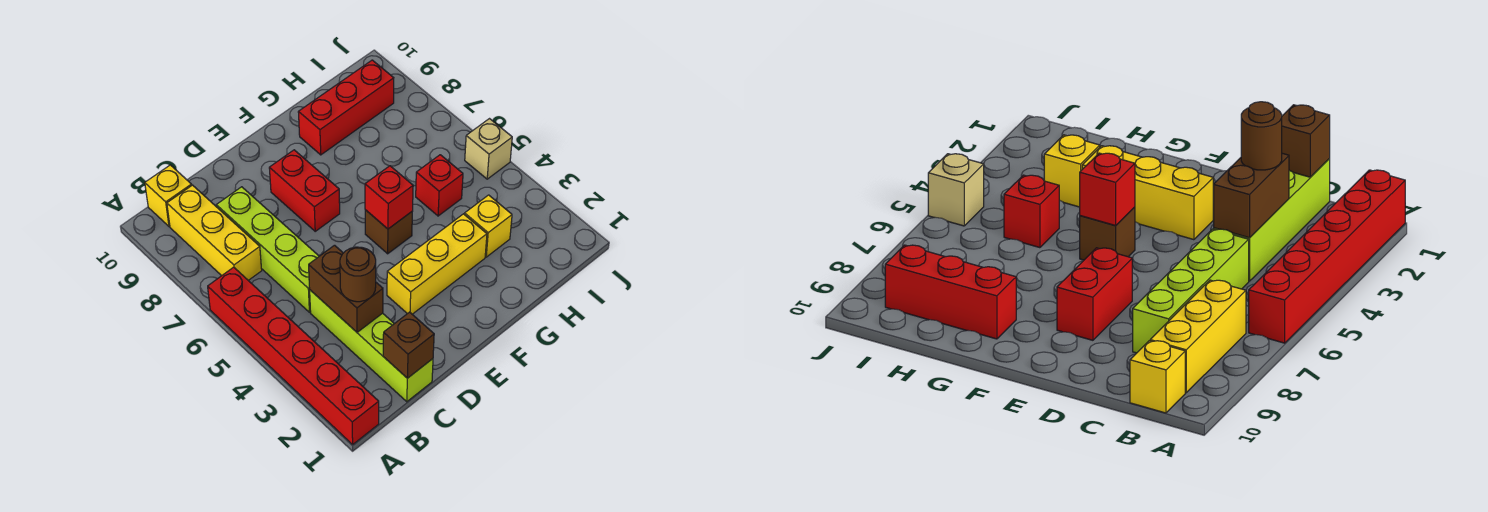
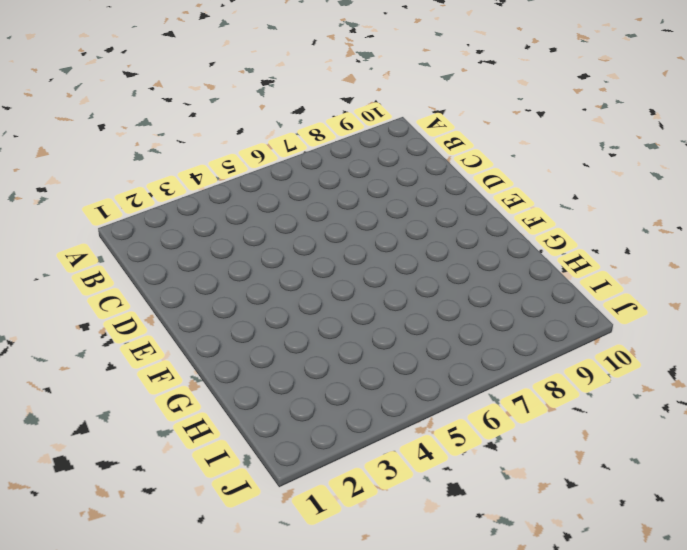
none -> red 1x6 brick [208,267,379,444]
none -> yellow 1x3 brick [167,185,262,280]
none -> yellow 1x1 brick [145,165,192,226]

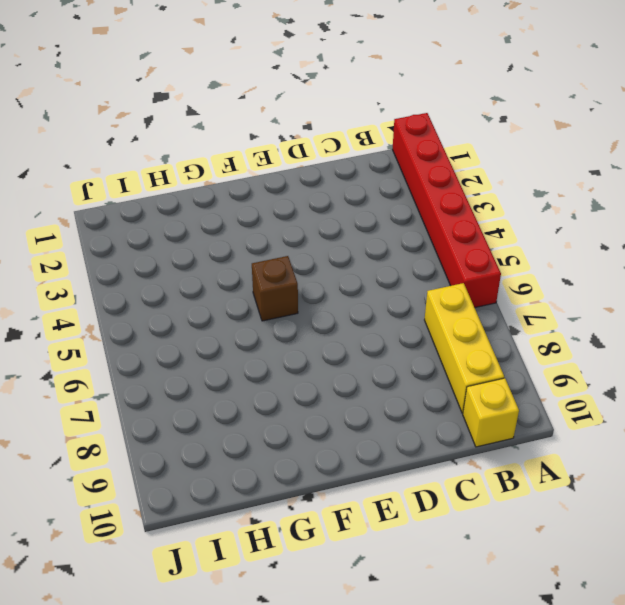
none -> lime 1x4 brick [310,290,433,402]
none -> lime 1x4 brick [216,187,319,312]
none -> yellow 1x3 brick [387,214,487,314]

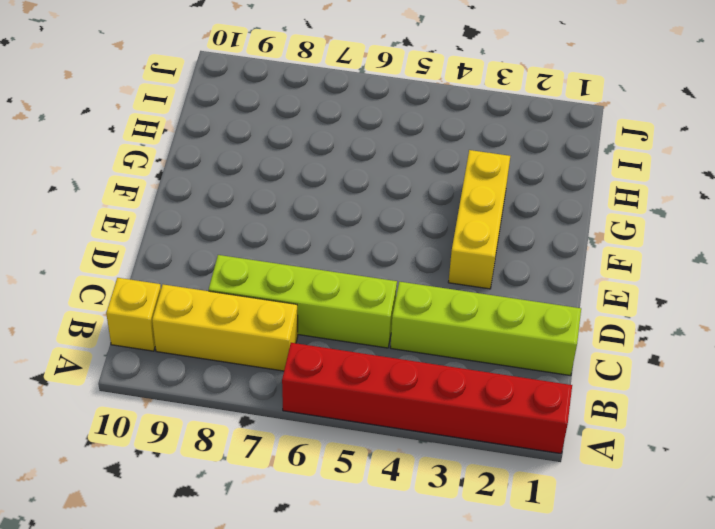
none -> red 1x2 brick [269,150,340,231]
none -> brown 1x1 brick [365,210,413,254]
none -> red 1x3 brick [298,60,394,155]

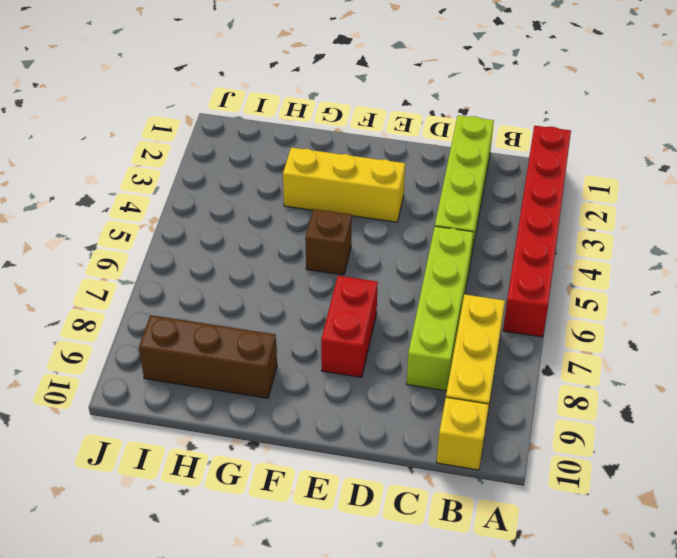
brown 1x3 brick [139,315,277,398] -> red 1x3 brick [298,60,394,155]
none -> yellow 1x1 brick [465,195,512,257]
none -> red 1x1 brick [416,155,463,216]
none -> tan 1x1 brick [465,119,512,179]

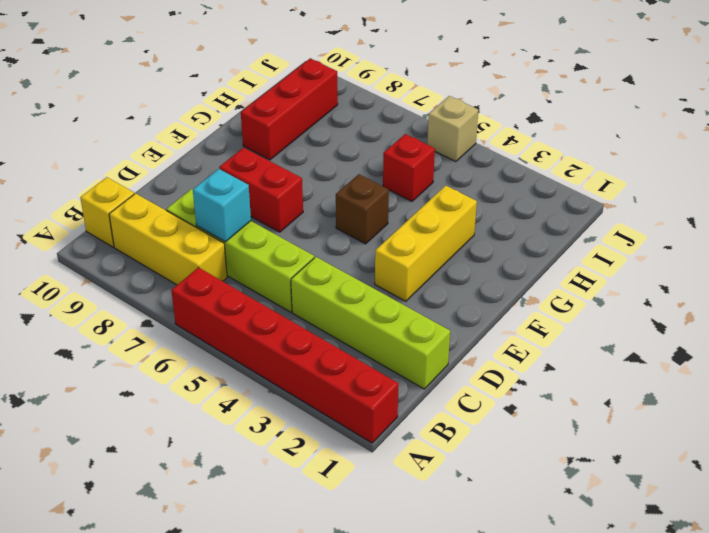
cyan 1x1 brick [193,169,251,242] -> none
none -> yellow 1x1 brick [465,195,512,257]
none -> brown 1x1 brick [383,312,434,378]
none -> brown 1x2 brick [309,245,383,332]

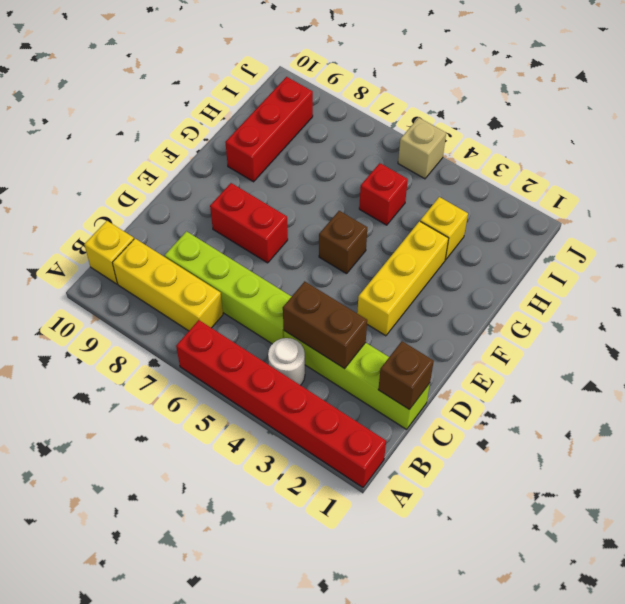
white 1x1 round brick [268,338,305,385] -> none
none -> red 1x1 brick [365,166,413,229]
none -> brown 1x1 round brick [340,247,376,302]

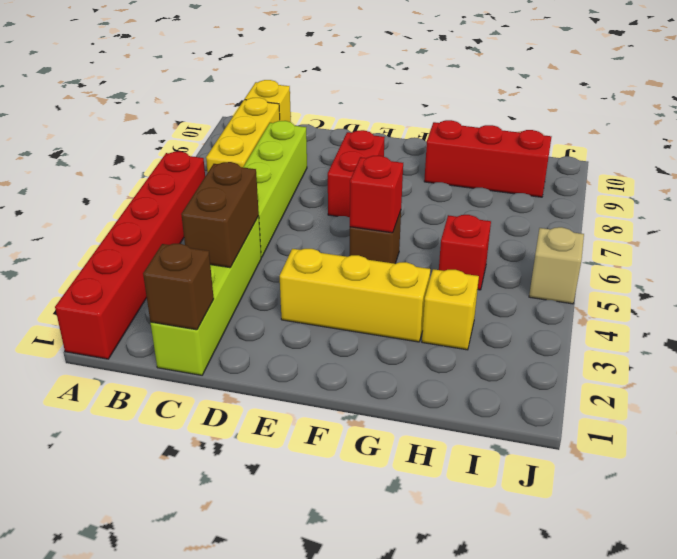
none -> brown 1x1 round brick [340,247,376,302]

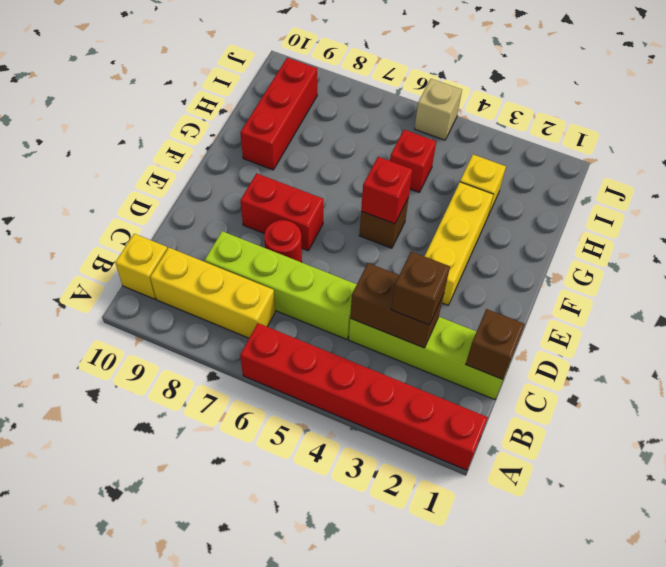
brown 1x1 brick [391,252,450,325] -> brown 1x1 round brick [340,247,376,302]
red 1x1 round brick [264,220,302,262] -> none

